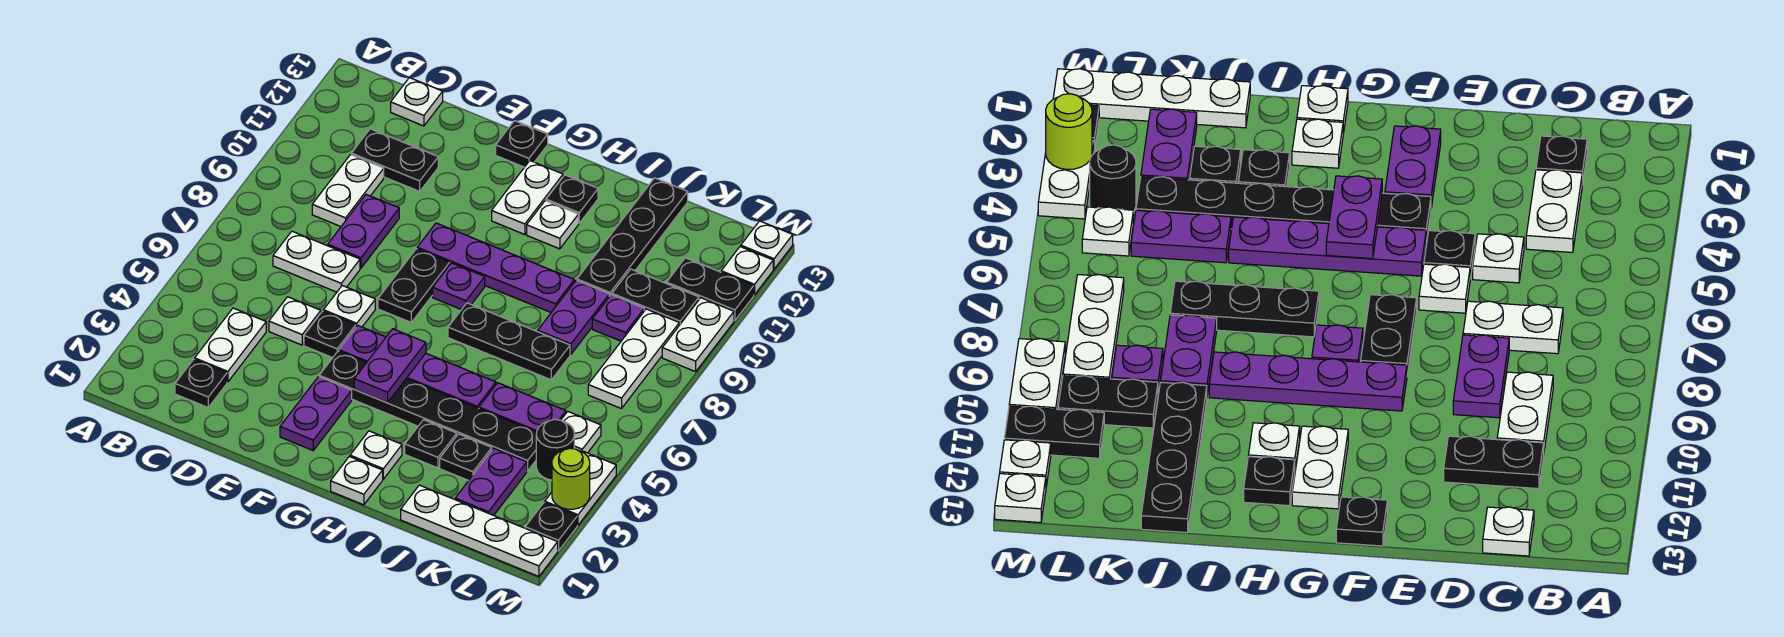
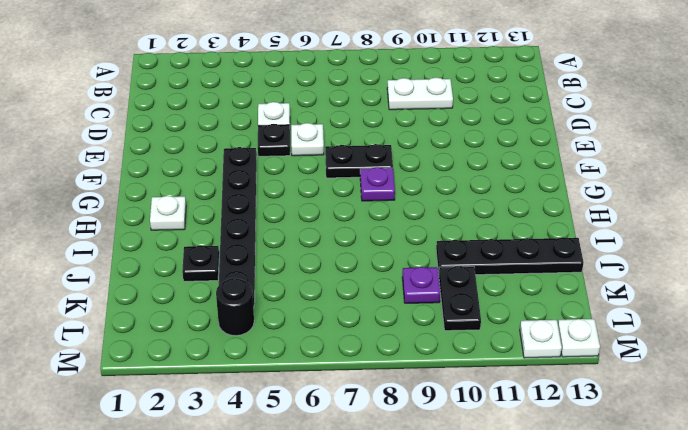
none -> black 1x1 plate [175,359,227,407]
none -> white 1x2 plate [195,308,266,382]
none -> white 1x2 plate [273,231,360,292]
none -> black 1x2 plate [351,129,438,191]

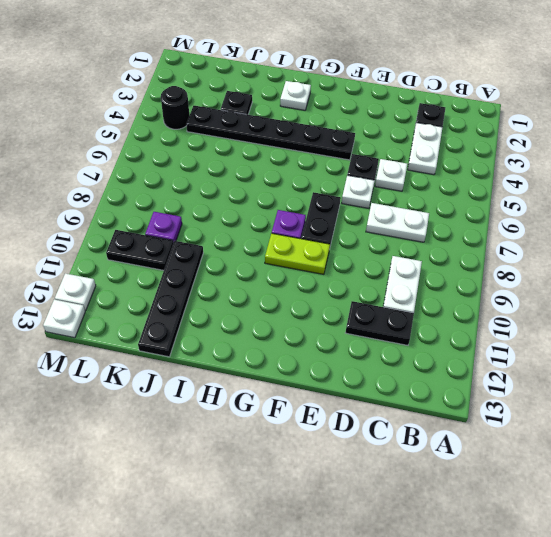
lime 1x2 plate [265,233,330,274] -> purple 1x4 plate [417,223,574,312]
none -> white 1x1 plate [391,78,443,126]
none -> purple 1x2 plate [328,194,399,268]
none -> purple 1x2 plate [280,377,352,450]
none -> purple 1x4 plate [339,325,496,408]

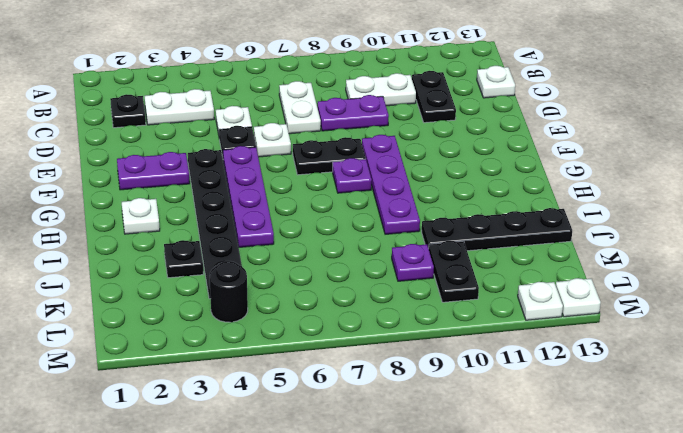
none -> black 1x1 plate [496,121,548,167]
none -> white 1x2 plate [492,161,563,235]
none -> white 1x1 plate [331,457,383,505]
none -> black 1x3 plate [448,303,570,380]

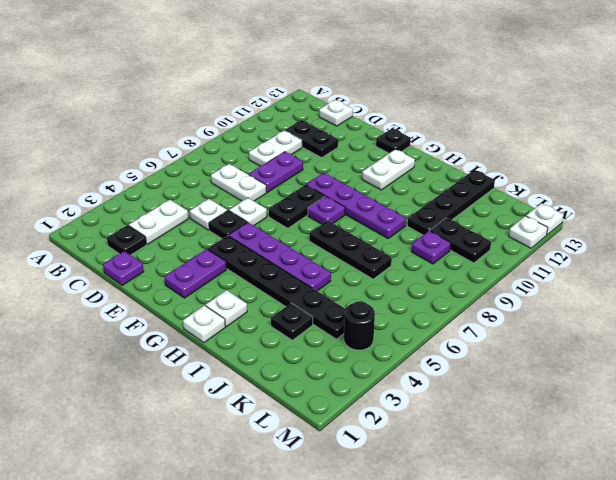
purple 1x1 plate [103,251,144,285] -> none
none -> white 1x1 plate [527,200,579,249]
none -> black 1x1 plate [546,175,598,223]
none -> black 1x1 plate [405,420,457,468]
none -> white 1x4 plate [401,485,558,576]

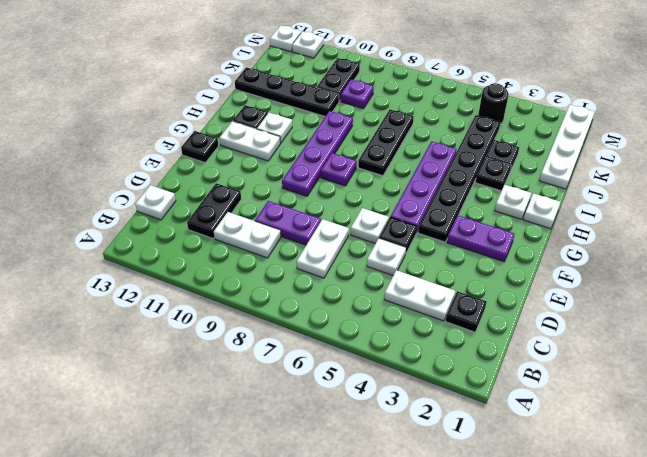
none -> black 1x2 plate [378,249,450,322]
none -> purple 1x2 plate [479,383,566,432]
none -> purple 1x2 plate [538,280,609,354]
none -> purple 1x2 plate [455,448,527,515]

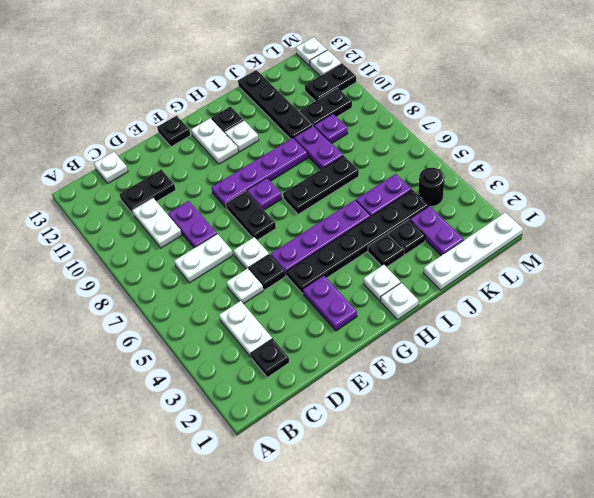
none -> white 1x1 plate [561,412,601,453]
none -> white 1x3 plate [588,309,679,409]
none -> black 1x1 plate [525,503,577,551]
none -> white 1x2 plate [545,451,616,525]

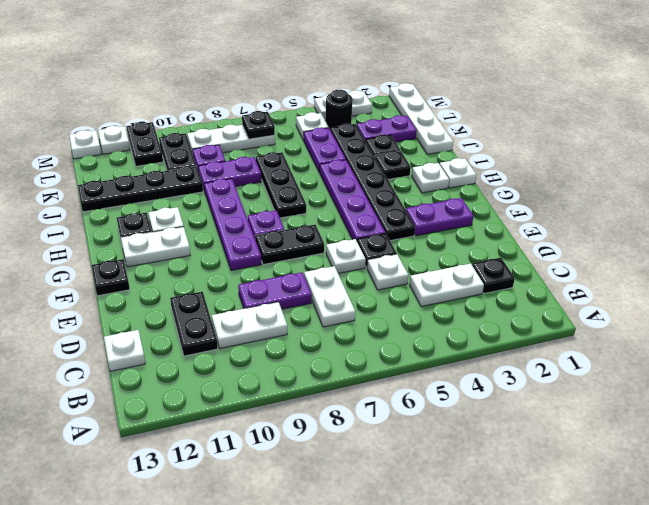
black 1x1 plate [242,111,275,139] -> black 1x1 plate moved to [525,503,577,551]
none -> white 1x2 plate [662,298,734,372]
none -> purple 1x2 plate [354,329,426,403]
none -> lime 1x1 round brick [552,448,590,509]

